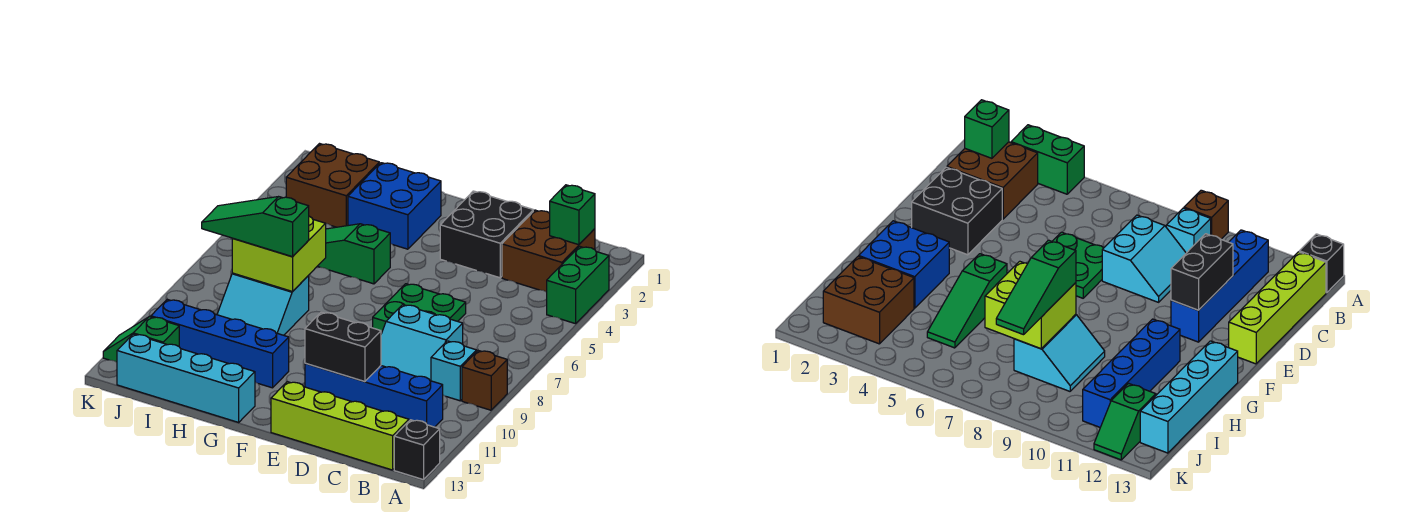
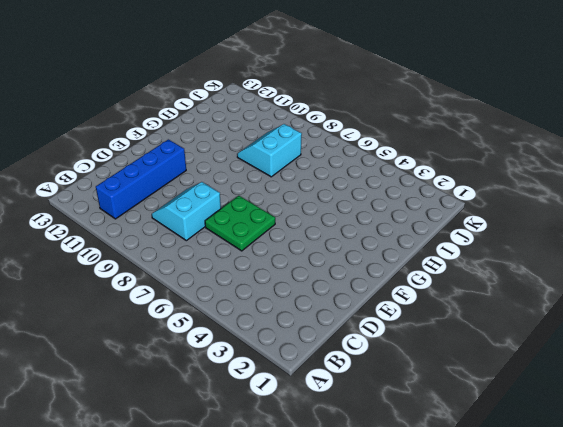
none -> green 1x2 brick [547,246,609,324]
none -> brown 1x1 brick [462,350,507,410]
none -> black 1x1 brick [394,420,440,480]

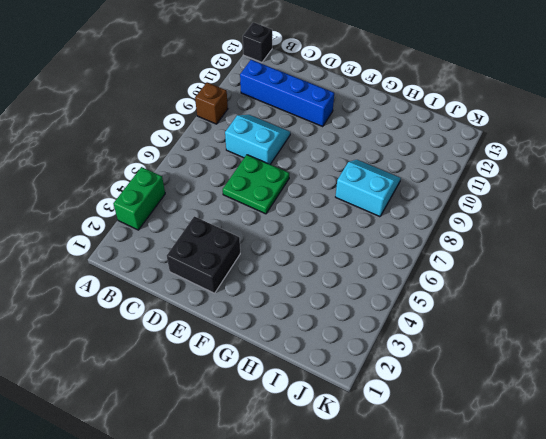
none -> brown 2x2 brick [502,210,595,292]
none -> cyan 1x1 brick [431,341,477,401]
none -> lime 1x4 brick [271,382,409,470]

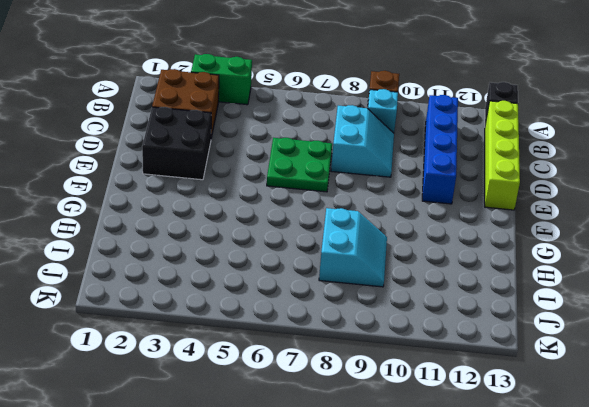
none -> blue 2x2 brick [348,163,441,249]
none -> green 1x3 slope [318,224,390,284]
none -> blue 1x4 brick [151,299,289,388]

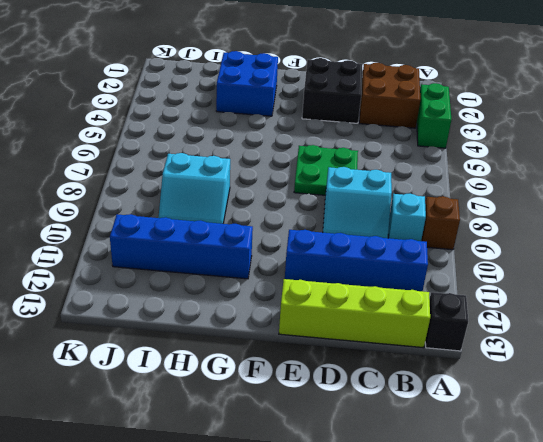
none -> green 1x3 slope [318,224,390,284]
none -> cyan 1x4 brick [117,334,255,422]
none -> brown 2x2 brick [286,144,379,227]

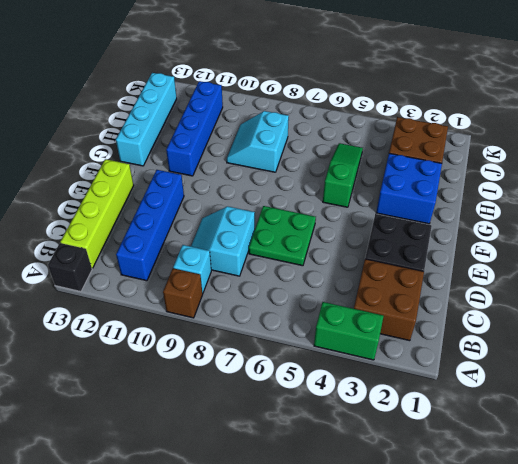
none -> green 1x2 slope [103,316,179,362]
none -> green 1x1 brick [550,185,595,245]
none -> black 1x2 brick [305,312,381,382]

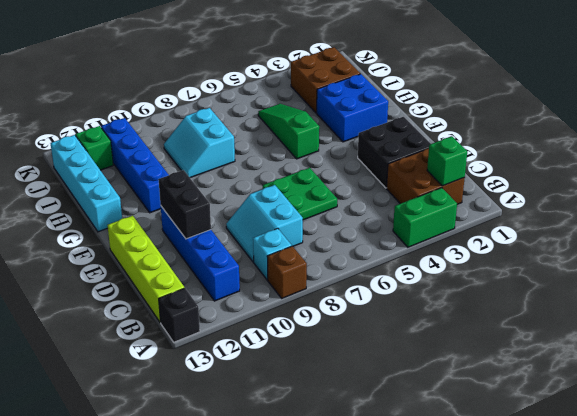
none -> lime 2x2 brick [232,216,326,291]
none -> green 1x3 slope [202,197,309,257]

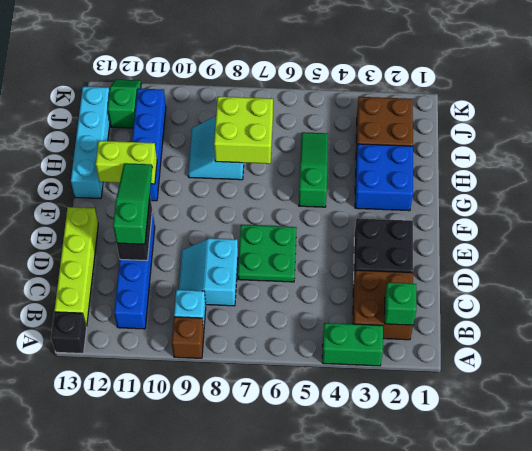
green 1x3 slope [113,163,152,244] -> green 1x3 slope moved to [202,197,309,257]
lime 1x2 brick [96,141,157,184] -> none

